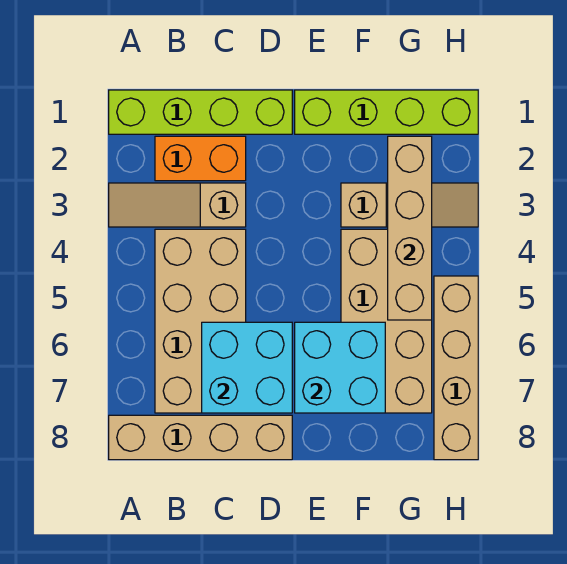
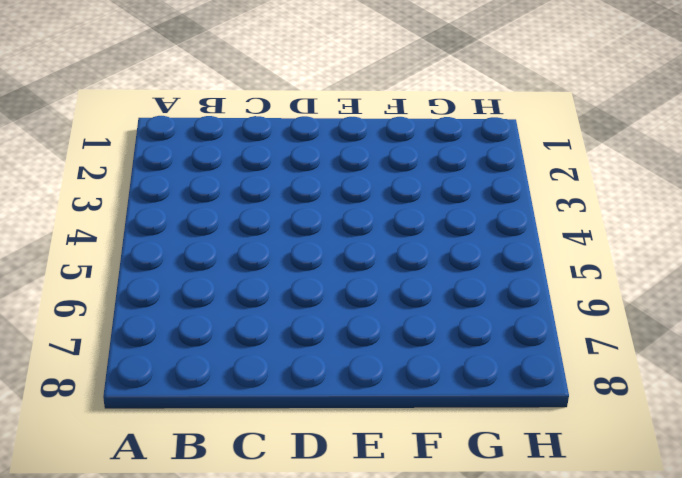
none -> lime 1x4 brick [109,90,292,134]
none -> tan 1x3 slope [109,183,246,227]
none -> tan 1x4 brick [109,415,292,460]

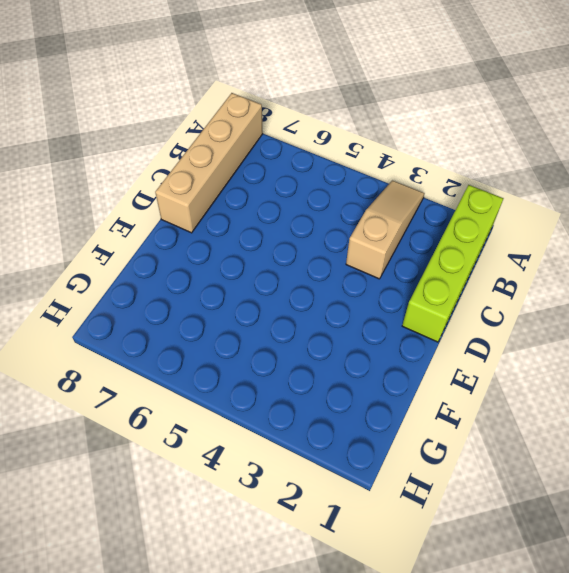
none -> orange 1x2 brick [155,136,246,181]
none -> tan 2x4 brick [155,229,246,413]
none -> lime 1x4 brick [295,90,478,134]

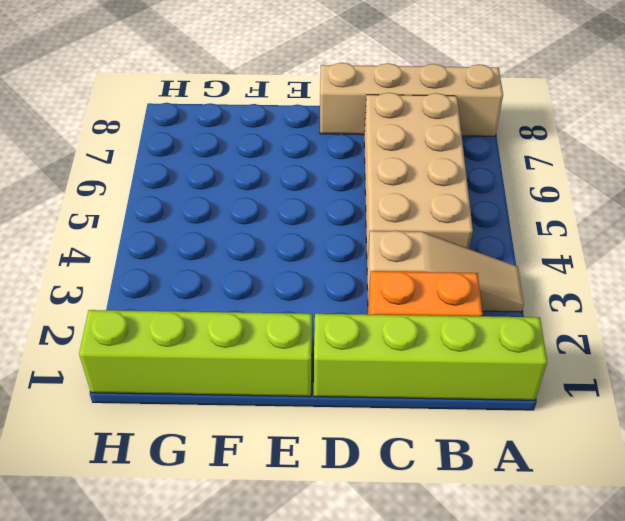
none -> tan 1x3 slope [341,183,478,227]
none -> tan 2x4 brick [341,229,432,413]
none -> tan 1x4 brick [434,276,478,460]

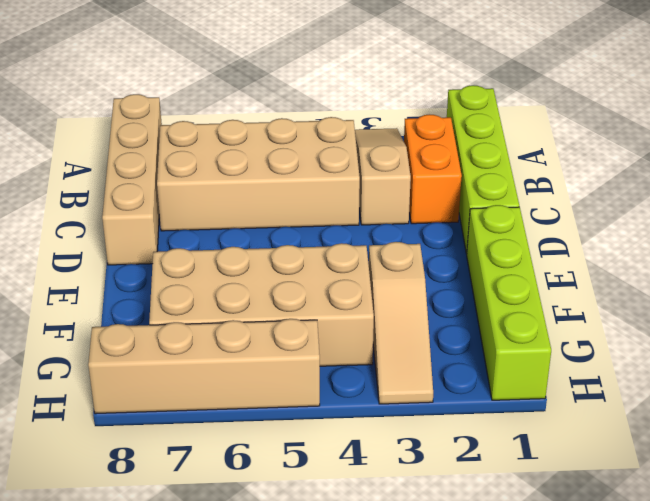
none -> cyan 2x2 brick [202,322,292,413]
none -> cyan 2x2 brick [295,322,385,413]
none -> tan 1x4 brick [388,136,432,320]

